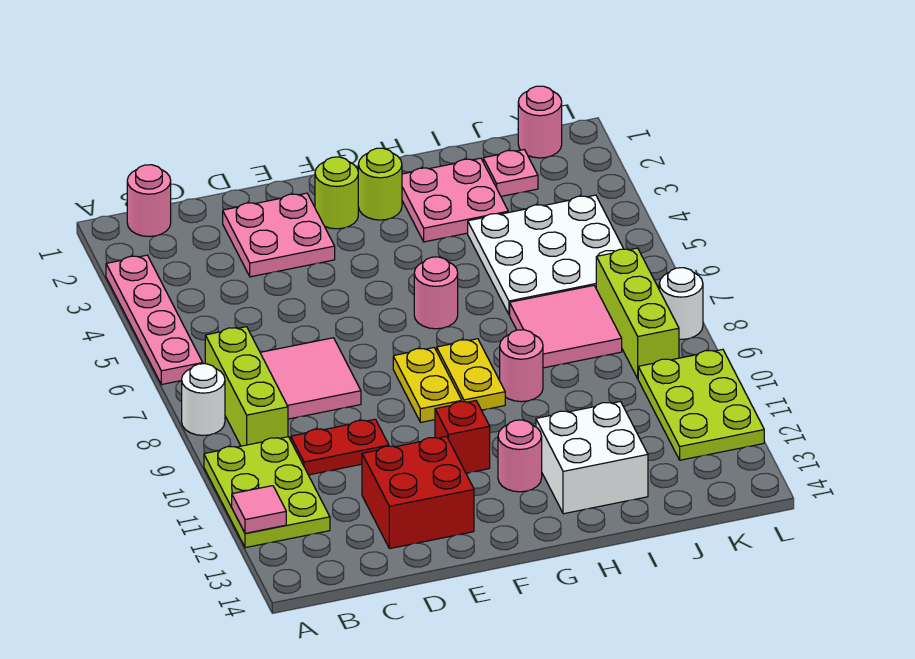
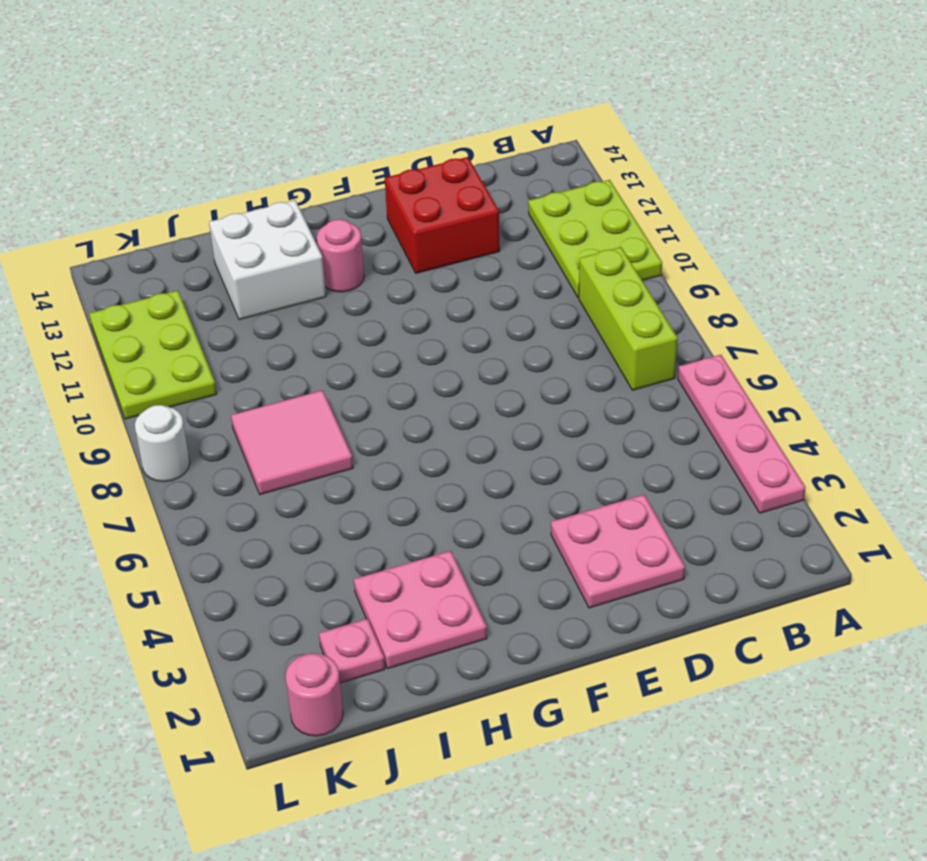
none -> white 1x1 round brick [182,364,225,435]
none -> pink 1x1 round brick [127,165,171,237]
none -> pink 2x2 tile [260,338,361,419]

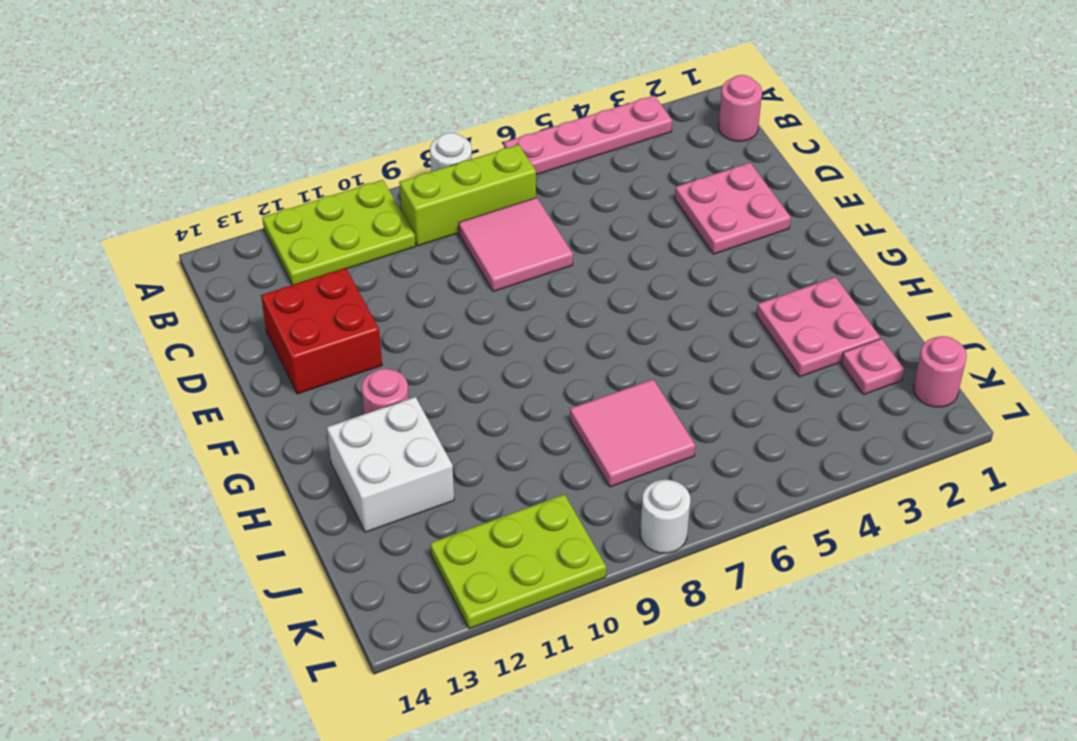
none -> red 1x2 plate [291,419,389,475]
none -> lime 1x1 round brick [315,157,358,229]
none -> yellow 1x2 plate [393,348,462,422]

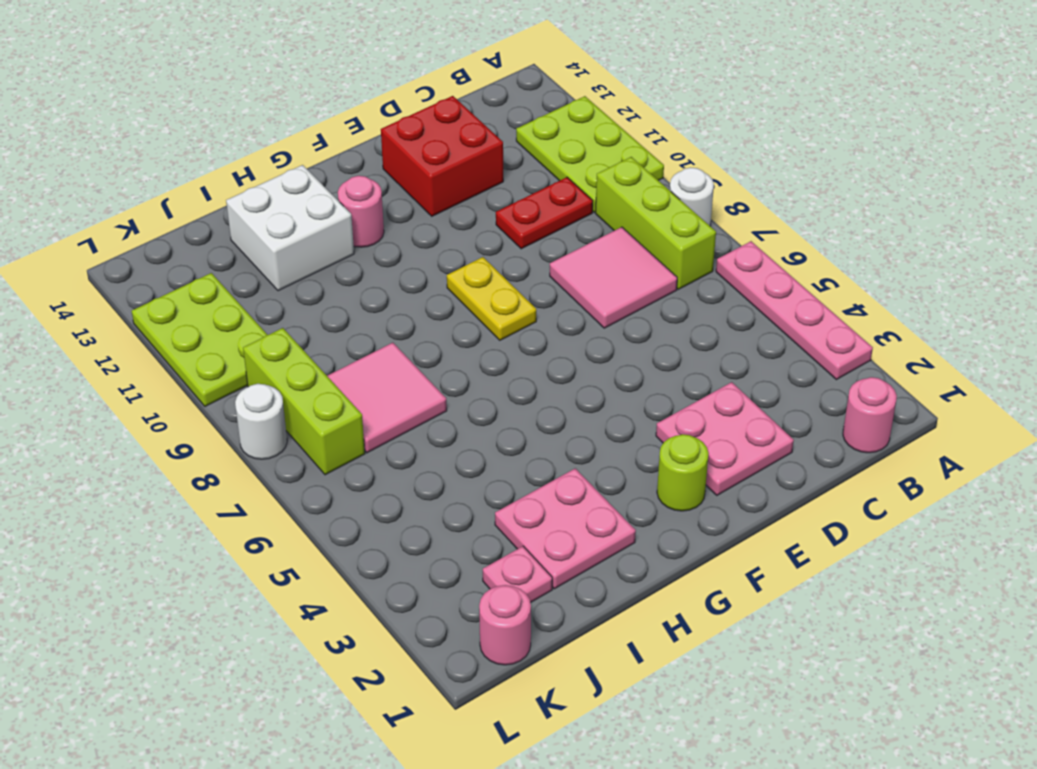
none -> red 1x1 brick [435,401,490,473]
none -> lime 1x1 round brick [358,148,402,220]
none -> pink 1x1 round brick [414,257,458,329]

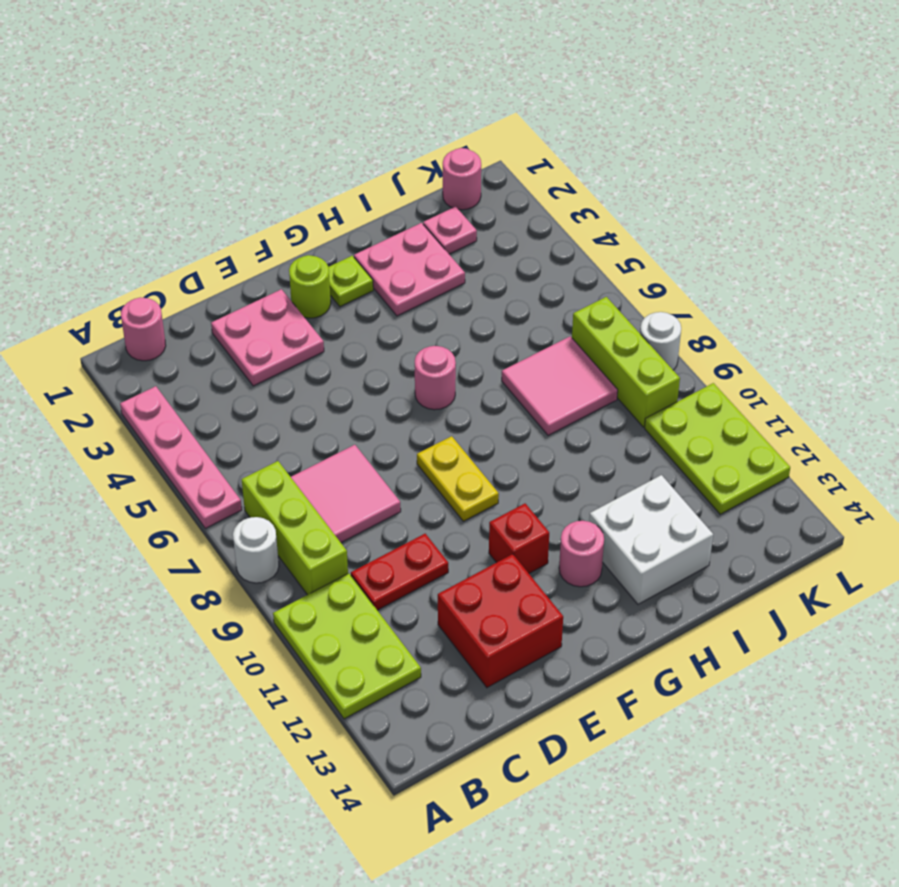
lime 1x1 plate [329,256,373,307] -> lime 1x1 round brick [358,148,402,220]
none -> yellow 1x2 plate [437,339,505,410]
none -> pink 1x1 round brick [500,330,543,402]
none -> white 3x3 plate [468,195,623,315]

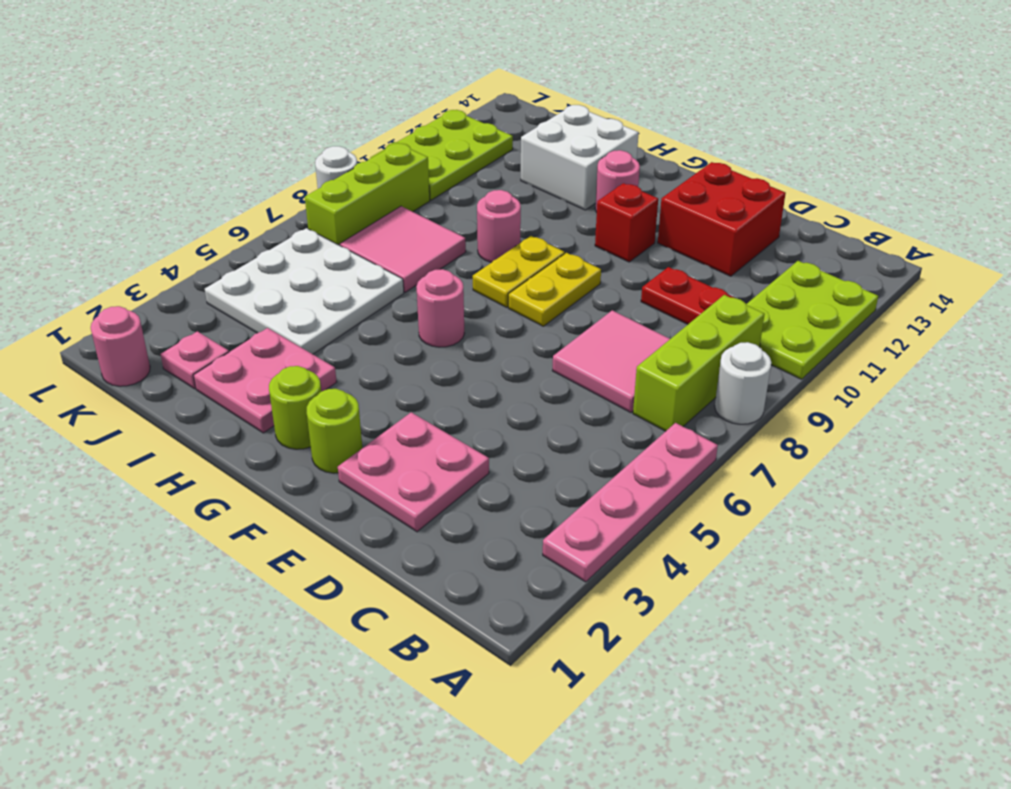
none -> pink 1x1 round brick [127,165,171,237]
none -> pink 1x1 tile [232,486,286,533]

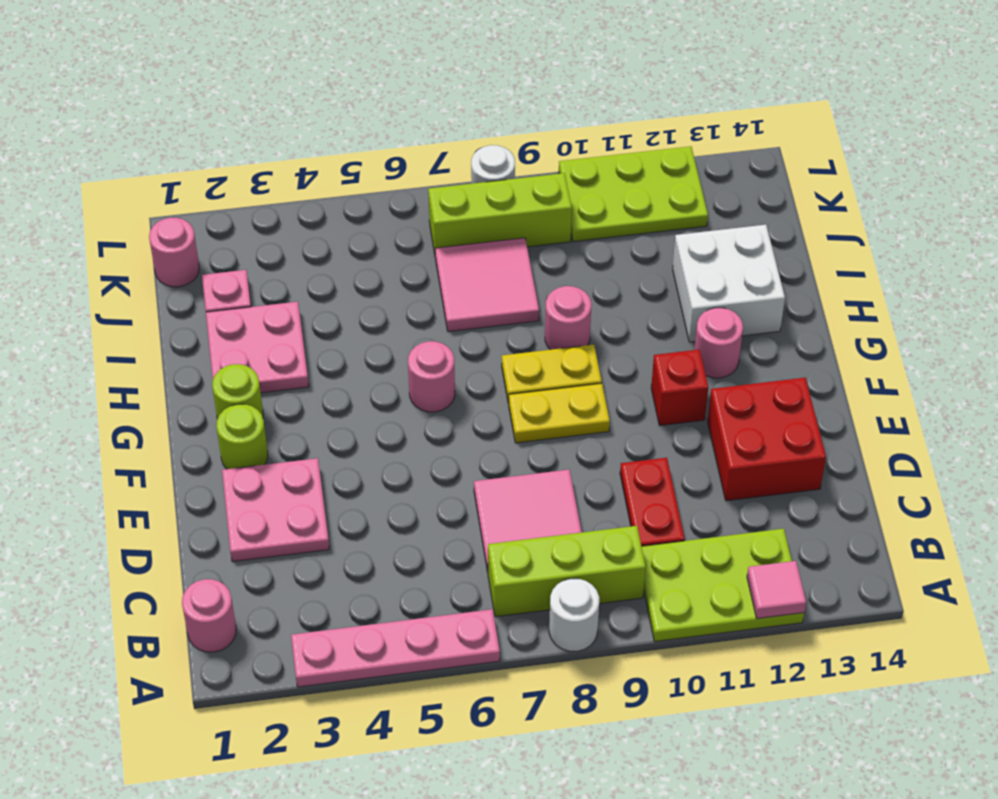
none -> white 3x3 plate [468,195,623,315]

